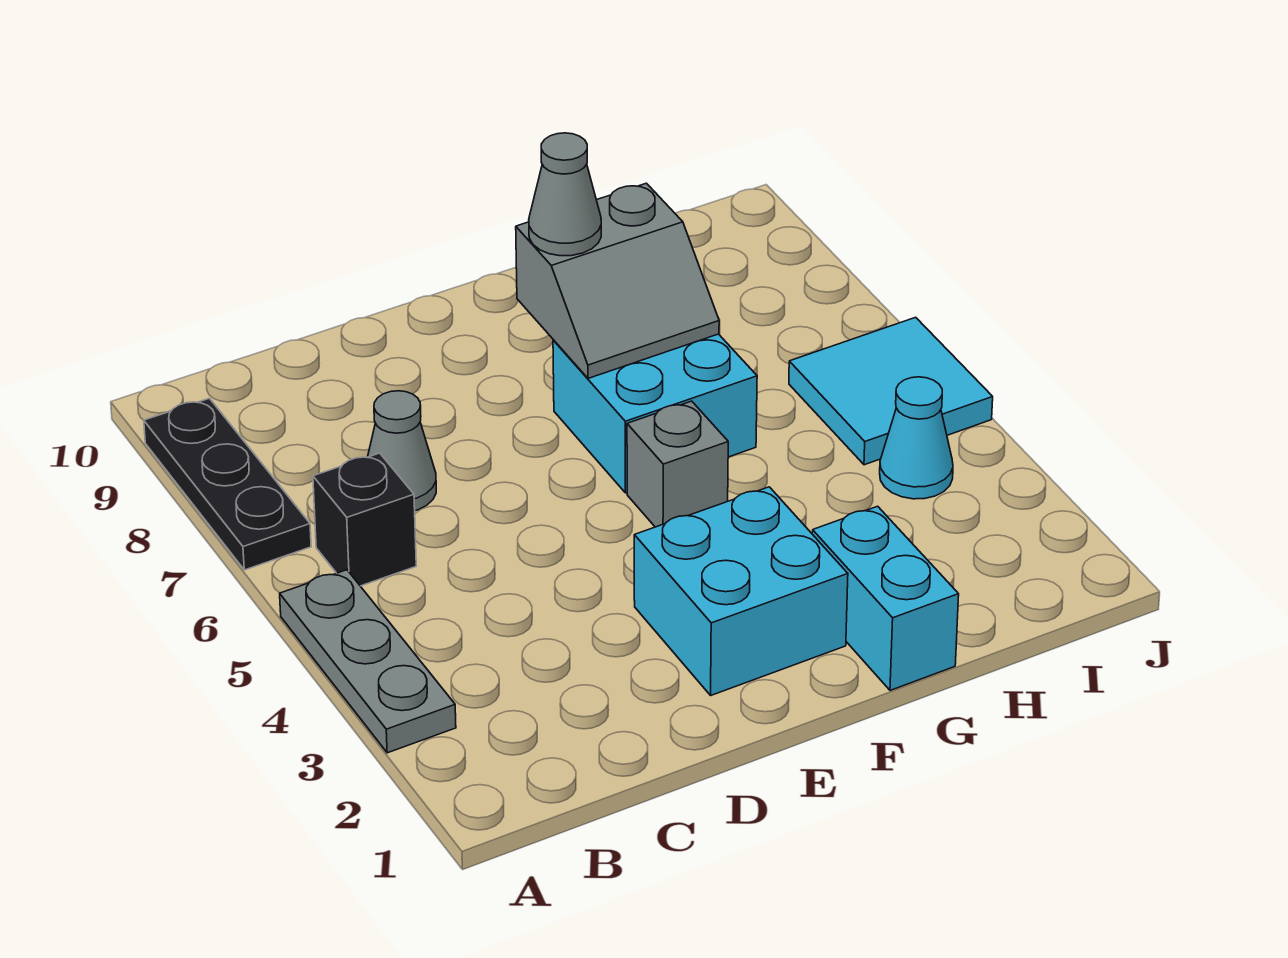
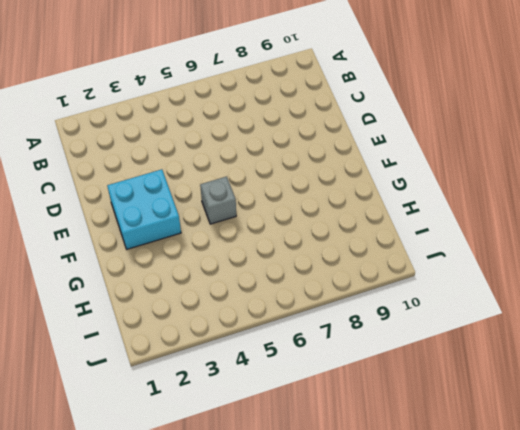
none -> grey 1x3 plate [280,570,456,753]
none -> black 1x3 plate [144,398,311,570]
none -> black 1x1 brick [313,453,416,586]

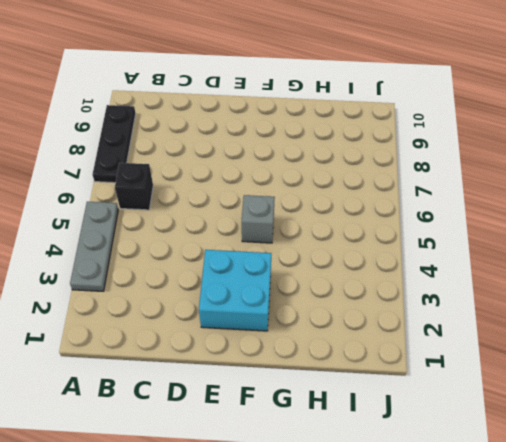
none -> grey 1x1 cone [368,391,436,511]
none -> cyan 2x2 brick [553,334,757,493]
none -> cyan 1x2 brick [812,506,959,690]

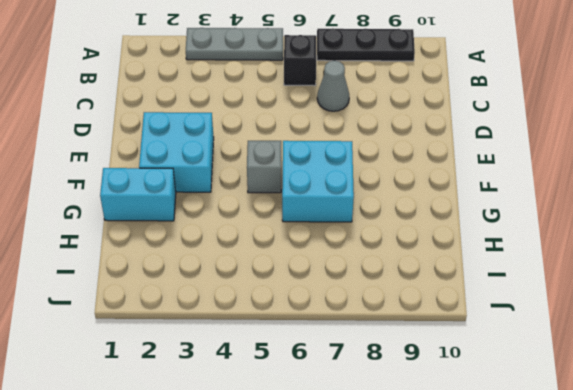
none -> cyan 1x1 cone [880,377,953,499]
none -> cyan 2x2 tile [789,317,993,465]
none -> grey 2x2 slope [516,183,719,378]

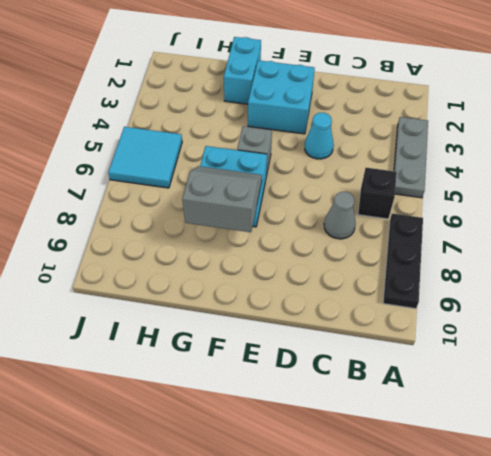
cyan 1x1 cone [305,113,334,159] -> cyan 1x1 cone moved to [880,377,953,499]
none -> grey 1x1 cone [529,133,601,256]

